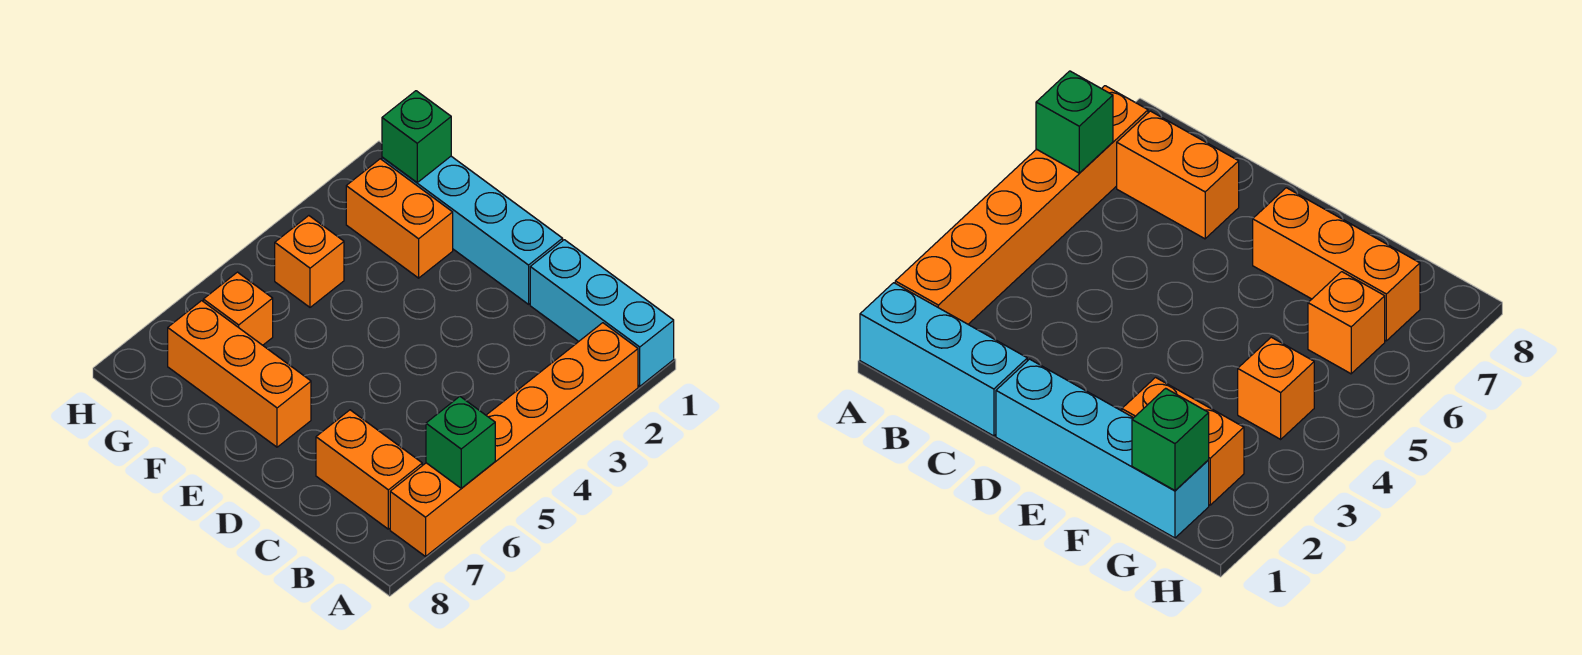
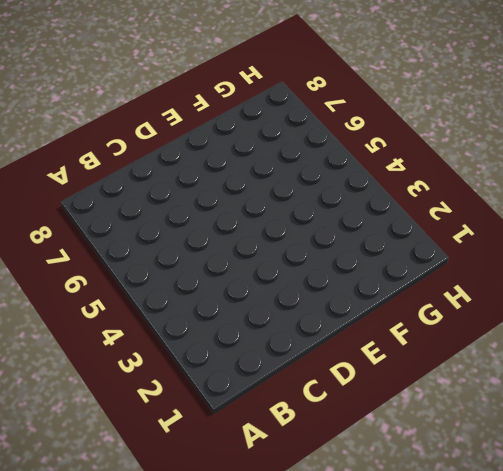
none -> cyan 1x3 brick [530,240,674,386]
none -> orange 1x6 brick [390,323,638,557]

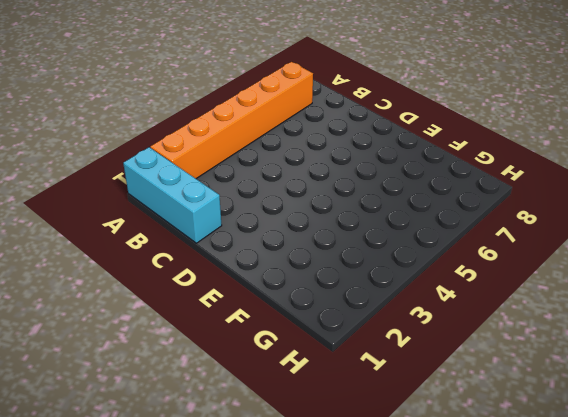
none -> orange 1x2 brick [316,410,422,529]
none -> cyan 1x4 brick [382,156,563,304]

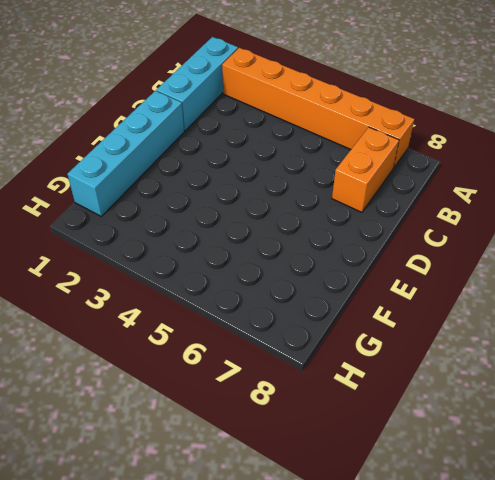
none -> orange 1x3 brick [168,301,311,447]
none -> orange 1x2 brick [346,159,453,278]

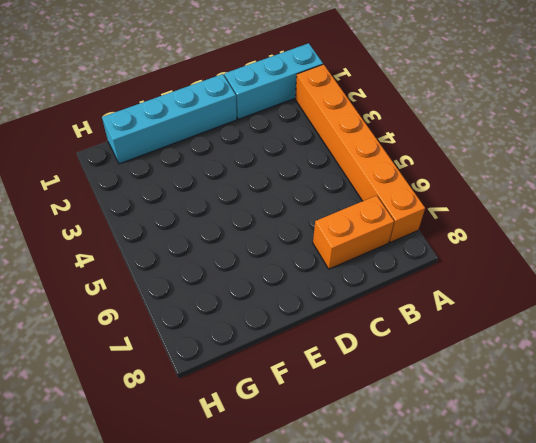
none -> orange 1x3 brick [168,301,311,447]
none -> orange 1x2 brick [346,159,453,278]

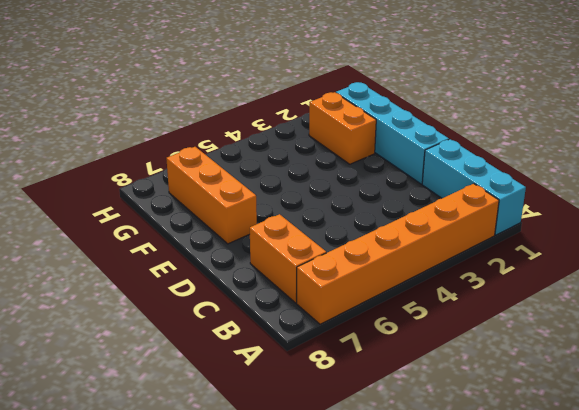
none -> orange 1x1 brick [275,216,344,307]
none -> orange 1x1 brick [203,272,273,345]

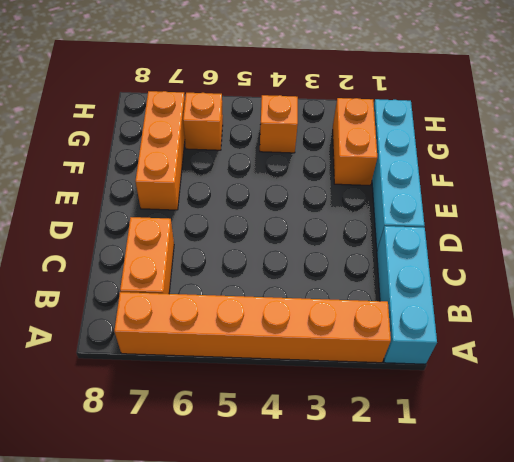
none -> green 1x1 brick [426,397,495,488]
none -> green 1x1 brick [382,91,451,182]

